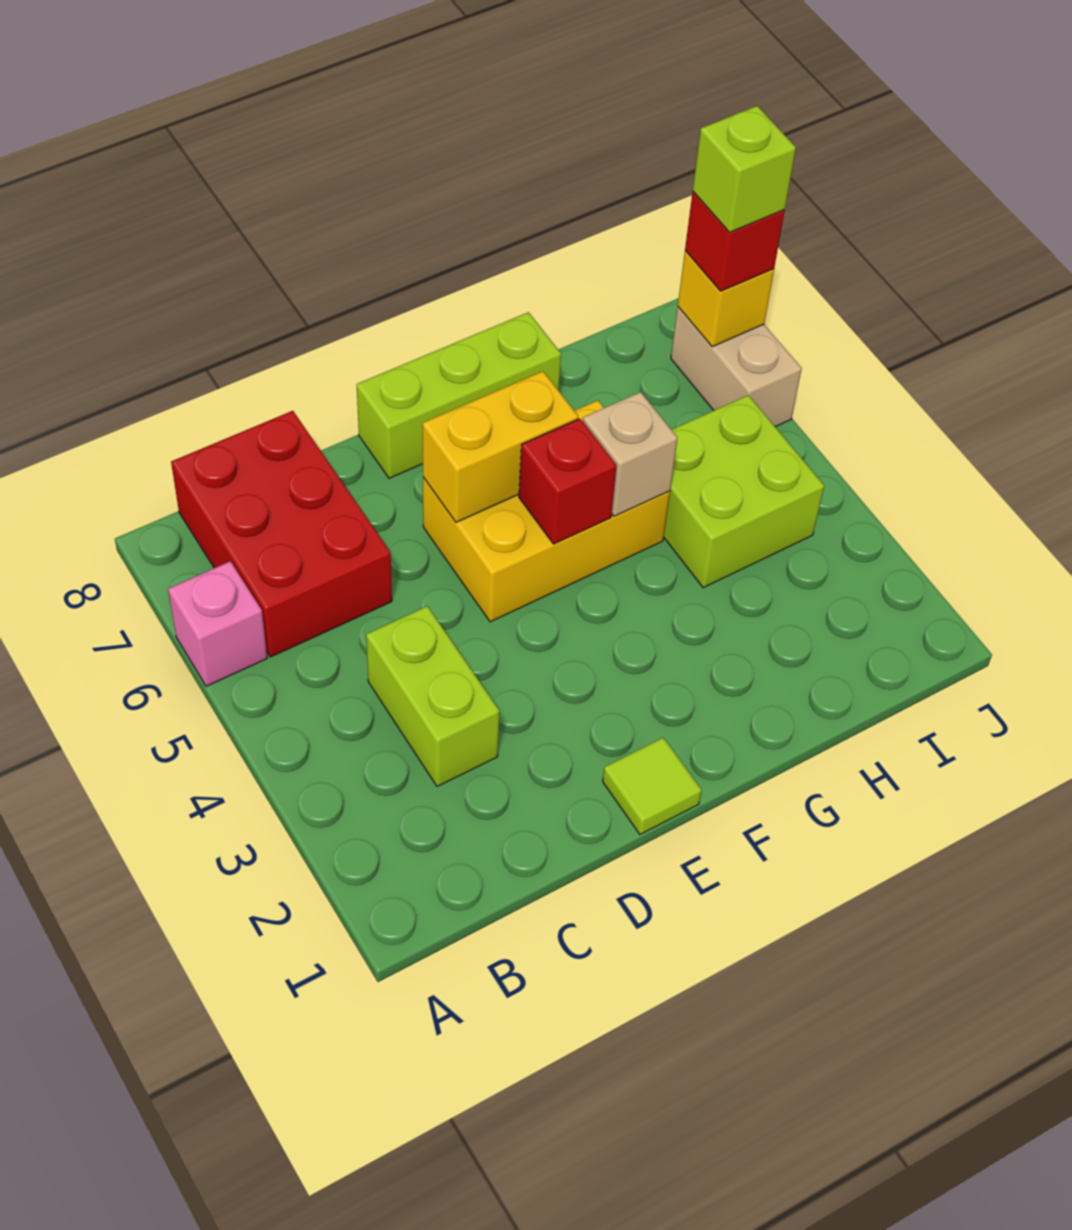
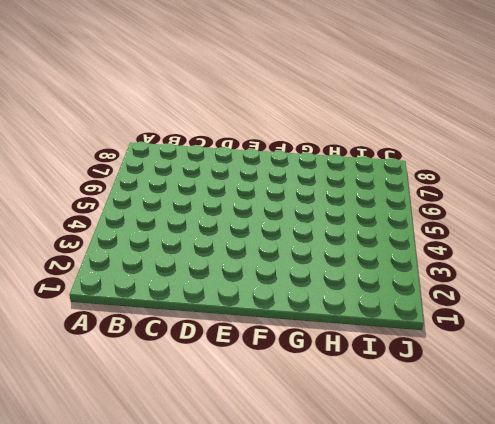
none -> pink 1x1 brick [168,561,267,686]
none -> red 2x3 brick [171,411,392,657]
none -> lime 1x2 brick [366,606,499,786]

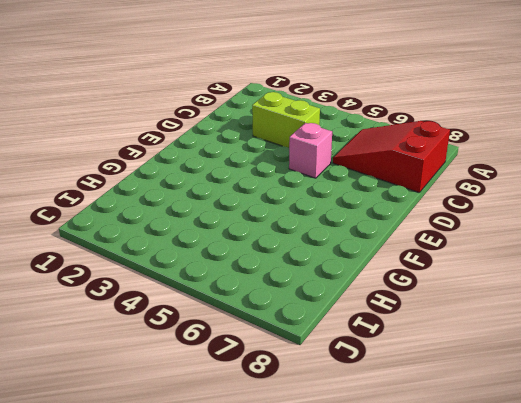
red 2x3 slope [333,121,450,193] -> red 2x3 brick [171,411,392,657]
pink 1x1 brick [289,123,332,178] -> pink 1x1 brick moved to [168,561,267,686]
none -> lime 1x1 tile [603,738,702,834]
none -> yellow 2x3 brick [423,400,670,622]
none -> lime 1x3 brick [357,312,561,478]

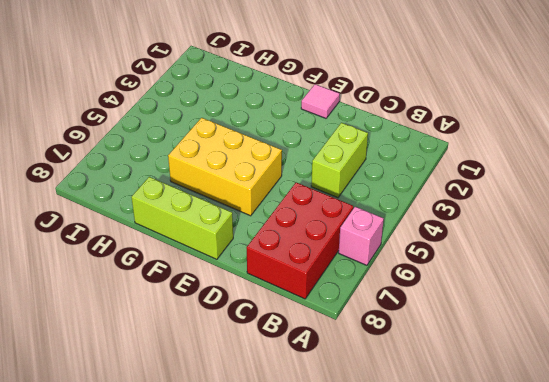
pink 1x1 tile [301,84,340,118] -> lime 1x1 tile [603,738,702,834]
none -> lime 2x2 brick [664,395,824,588]
none -> tan 1x2 brick [671,307,802,427]
none -> yellow 1x2 brick [423,371,578,522]

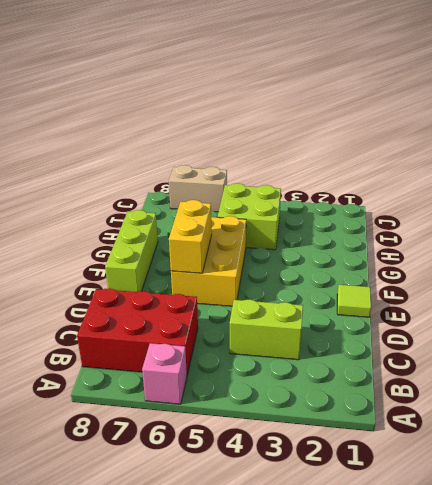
none -> red 1x1 brick [519,419,617,544]
none -> tan 1x1 brick [583,392,677,516]
none -> yellow 1x1 brick [678,251,774,347]

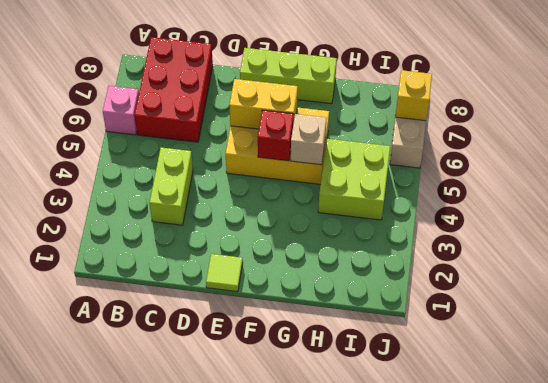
none -> red 1x1 brick [685,192,785,291]
none -> lime 1x1 brick [693,106,796,232]

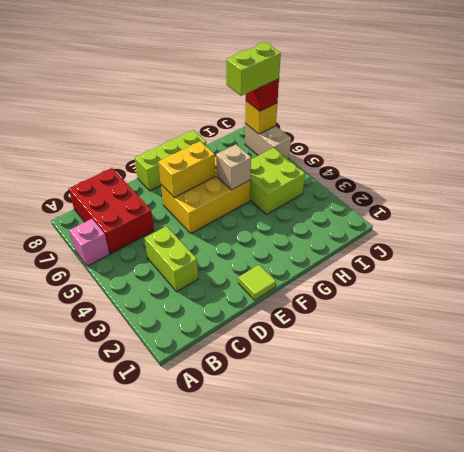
lime 1x2 brick [226,43,281,96] -> lime 1x1 brick [693,106,796,232]
none -> red 1x1 brick [519,419,617,544]

